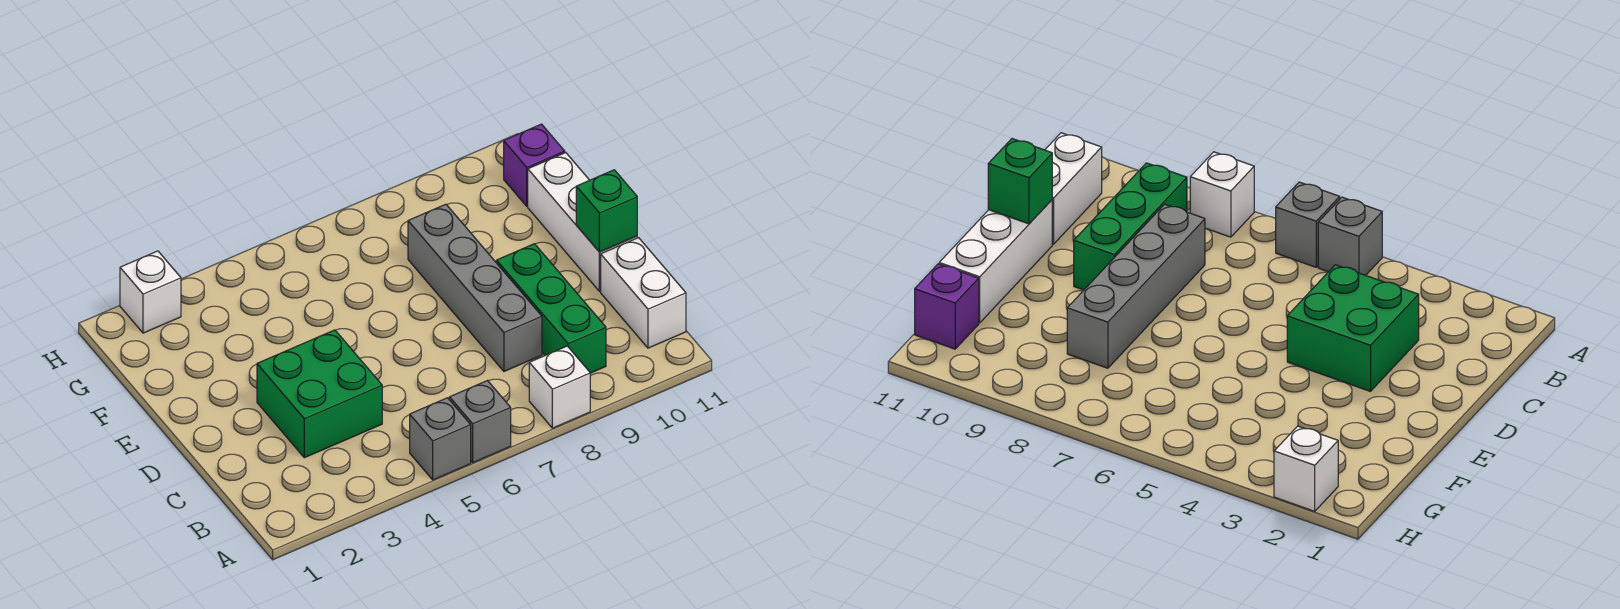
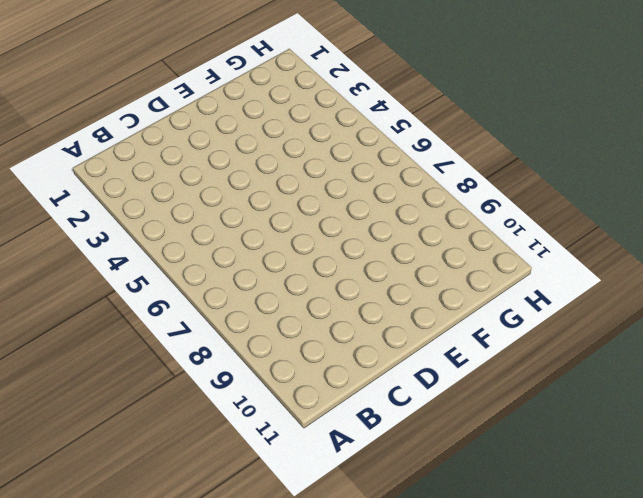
none -> grey 1x1 brick [410,398,471,480]
none -> grey 1x1 brick [450,381,511,463]

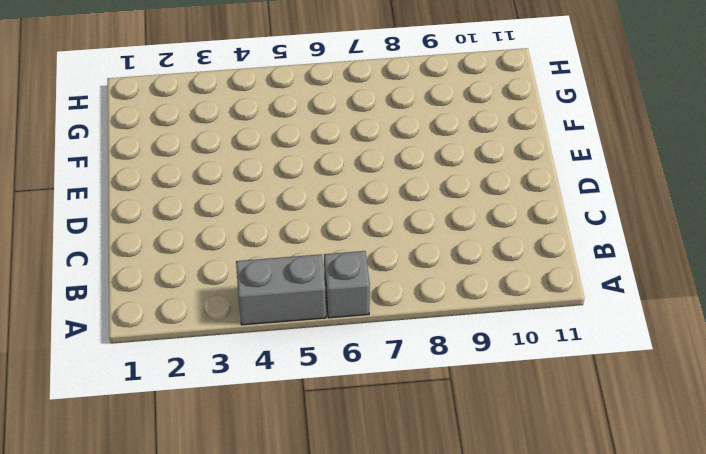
grey 1x2 brick [236,254,326,325] -> grey 1x1 brick [410,398,471,480]
none -> white 1x1 brick [529,346,590,428]
none -> green 1x3 brick [497,244,606,373]

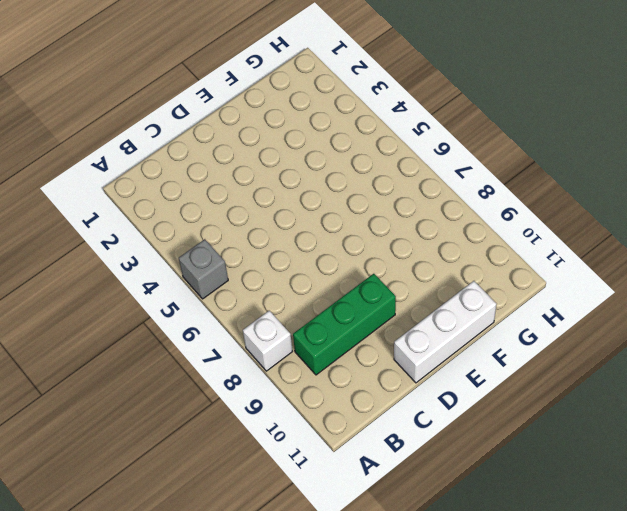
none -> grey 1x1 brick [450,381,511,463]
none -> white 1x2 brick [601,238,686,348]

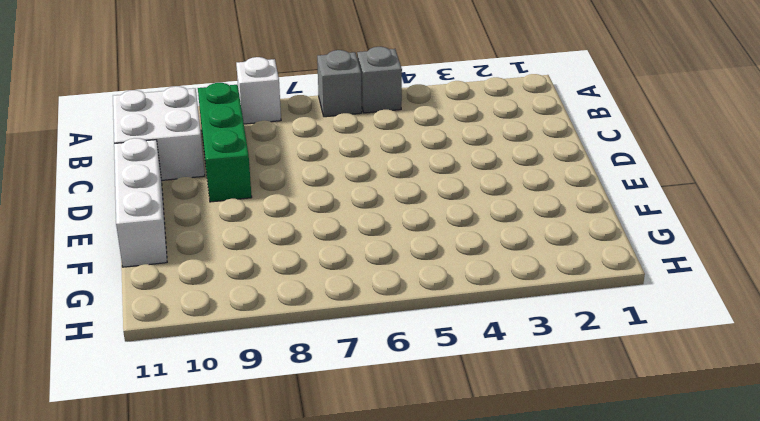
white 2x2 brick [113,86,205,180] -> white 1x2 brick [601,238,686,348]
none -> green 2x2 brick [257,330,382,458]
none -> grey 1x4 brick [408,204,542,371]

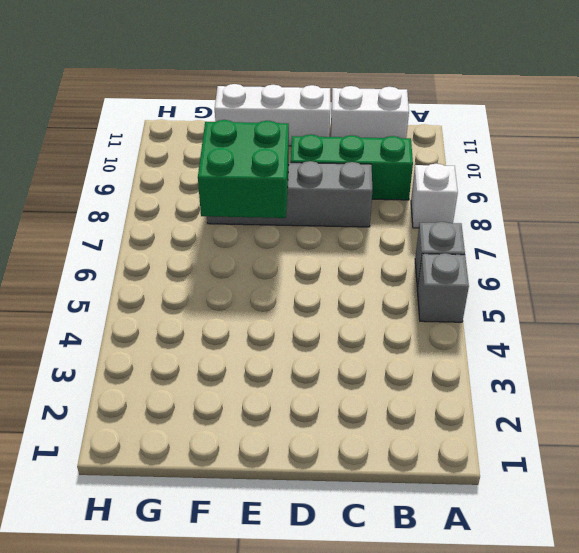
green 2x2 brick [198,120,289,218] -> green 2x2 brick moved to [257,330,382,458]
none -> purple 1x1 brick [504,124,565,206]
none -> white 1x1 brick [120,251,181,333]

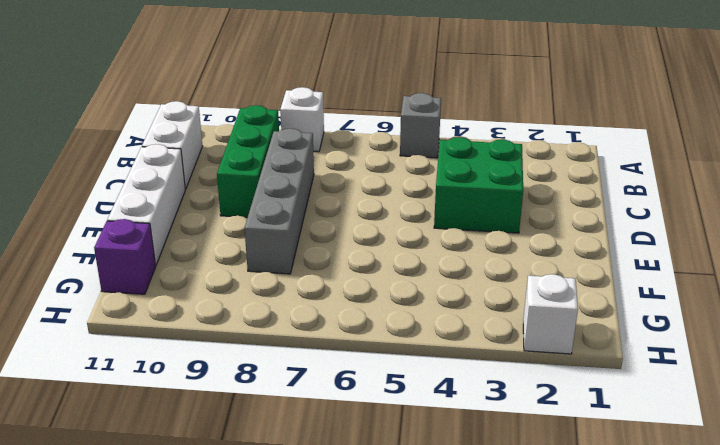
none -> grey 1x1 brick [450,381,511,463]
none -> green 1x1 brick [576,170,637,252]

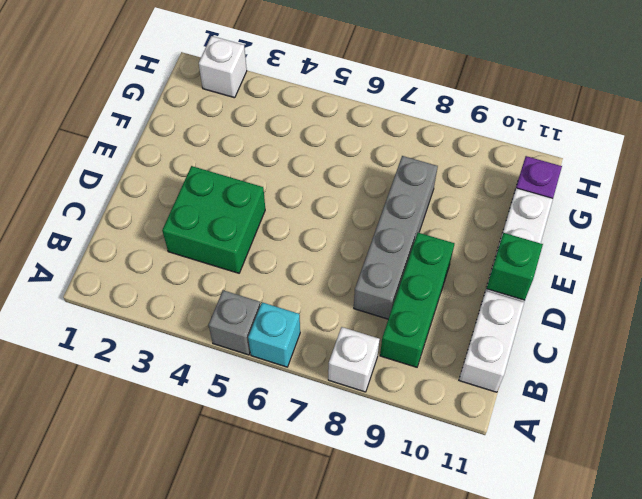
cyan 1x1 brick [248,302,300,367] -> grey 1x1 brick [450,381,511,463]

